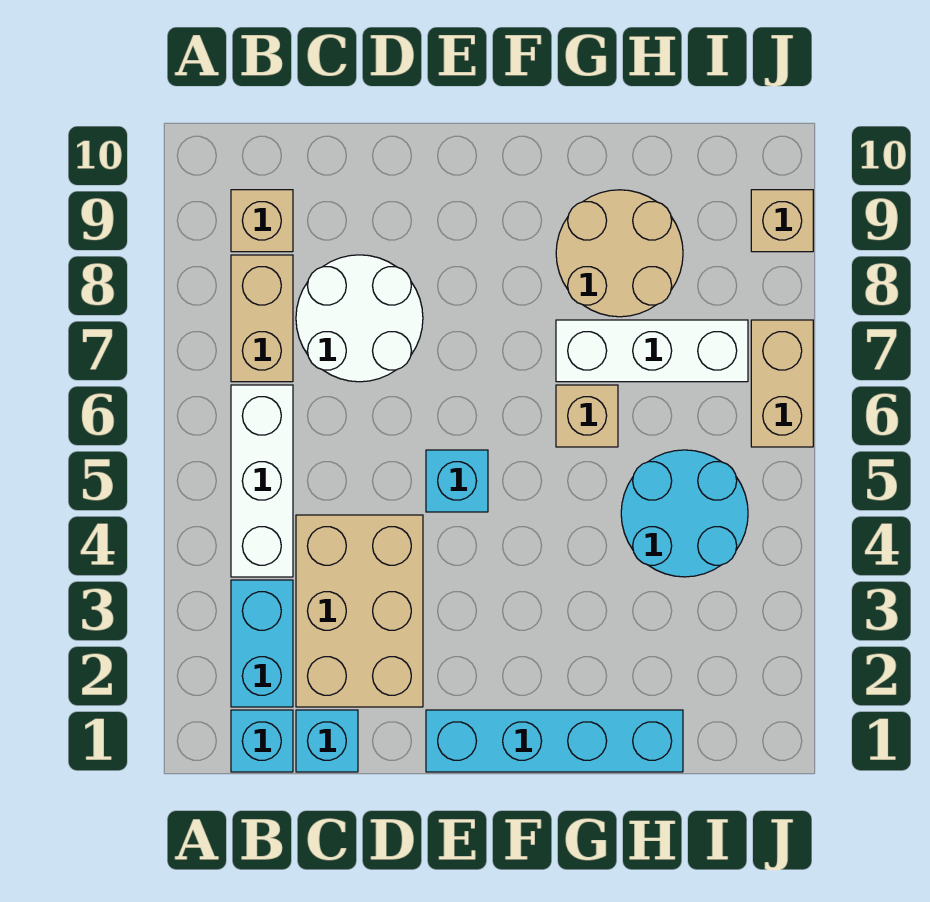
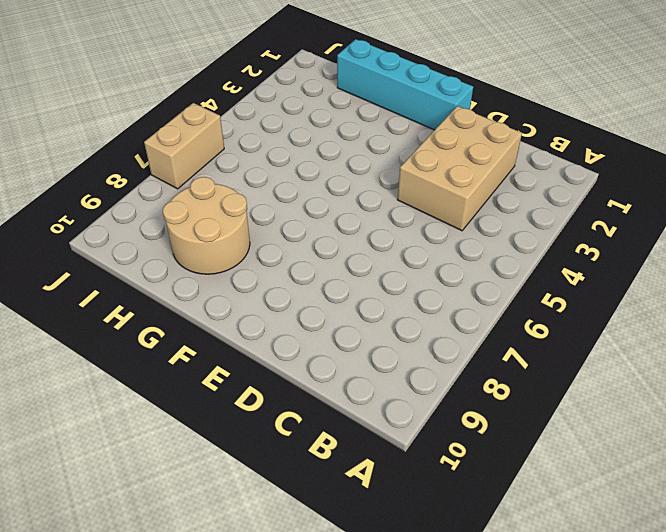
none -> cyan 1x1 brick [231,710,293,772]
none -> cyan 1x2 brick [231,580,293,707]
none -> white 1x3 brick [231,385,293,577]

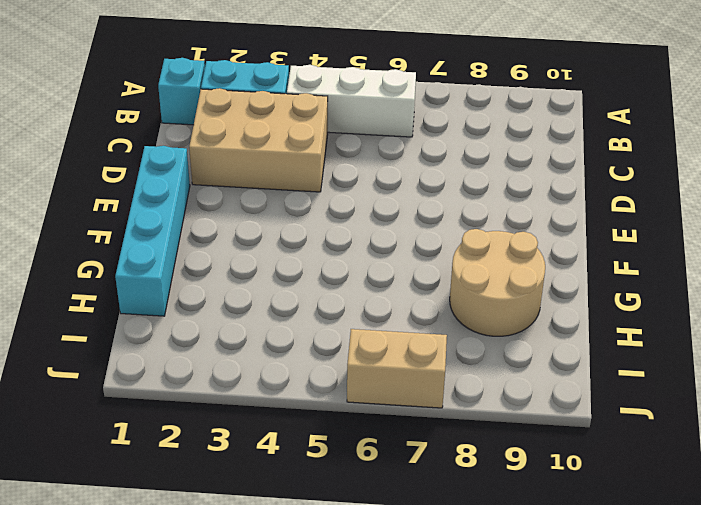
none -> tan 1x2 brick [231,255,293,382]
none -> tan 1x1 brick [231,190,293,252]
none -> cyan 1x1 brick [296,710,358,772]

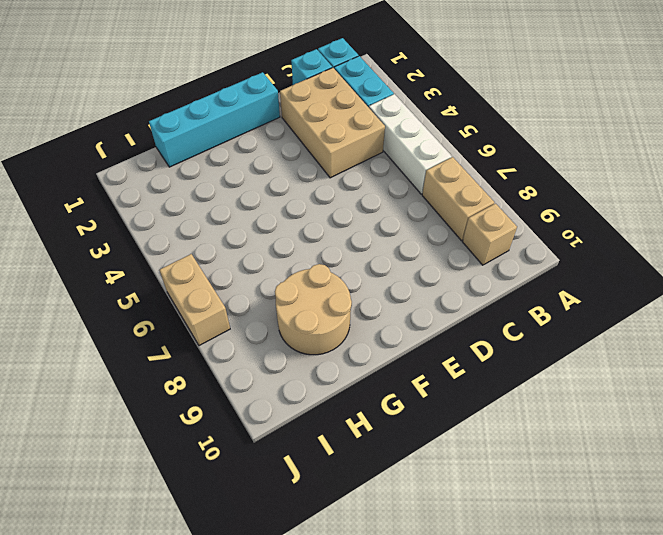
none -> white 2x2 round brick [296,255,423,382]
none -> cyan 1x1 brick [426,450,488,512]
none -> tan 1x1 brick [556,385,618,447]

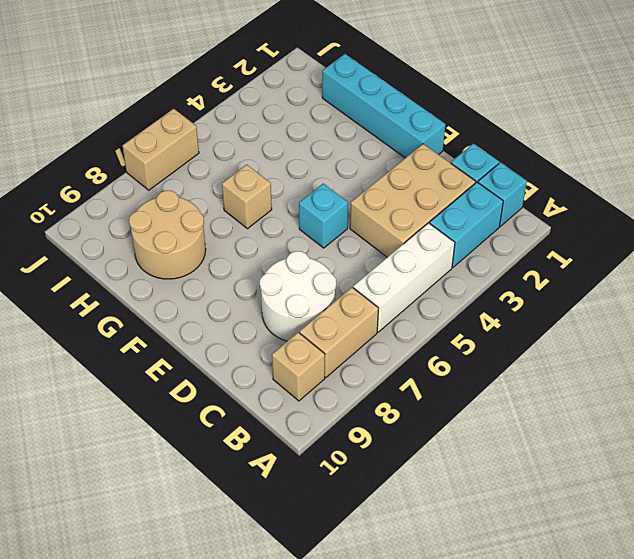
none -> white 1x3 brick [556,320,748,382]
none -> cyan 2x2 round brick [621,450,748,577]
none -> tan 1x1 brick [751,190,813,252]

